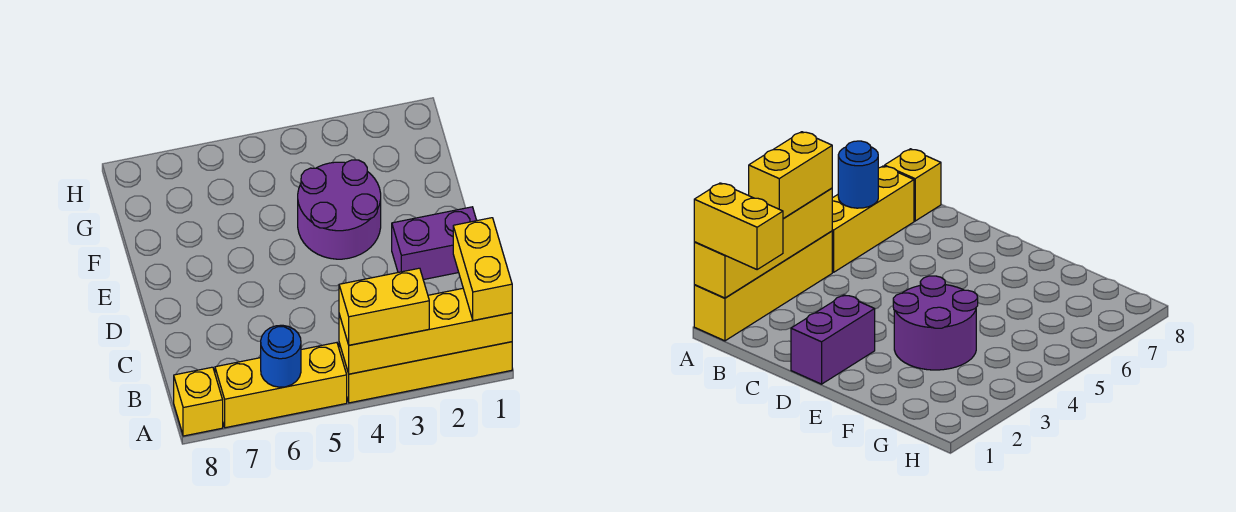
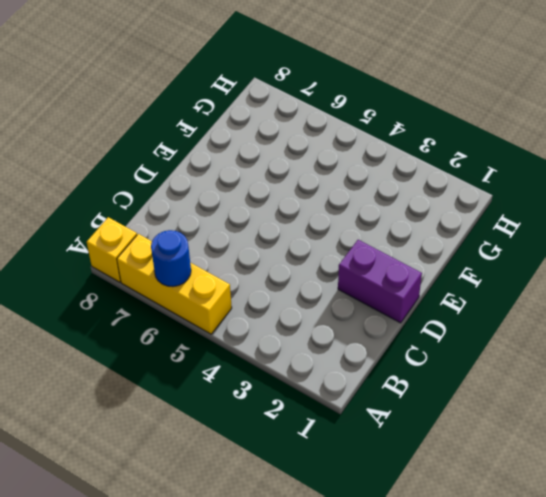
none -> yellow 1x4 brick [339,342,512,403]
none -> purple 2x2 round brick [298,160,381,259]

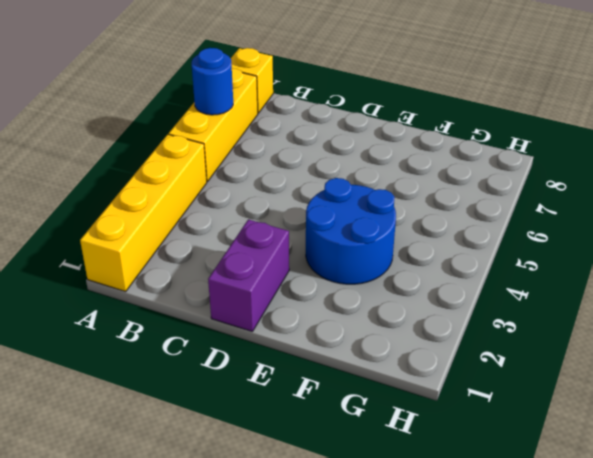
blue 2x2 round brick [306,178,396,284] -> purple 2x2 round brick [298,160,381,259]
none -> yellow 1x4 brick [339,288,512,374]
none -> yellow 1x2 brick [453,218,512,321]

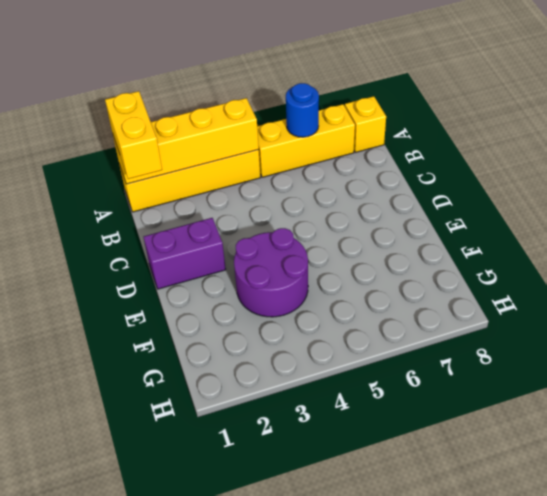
none -> yellow 1x2 brick [339,268,429,345]

